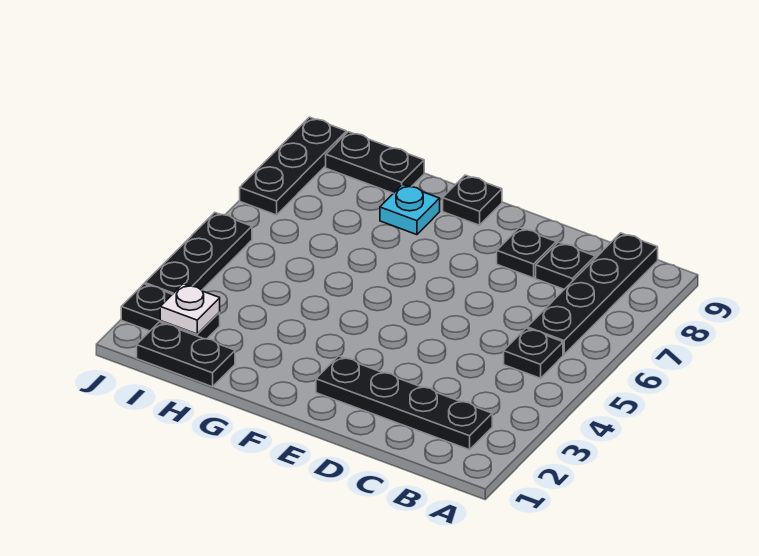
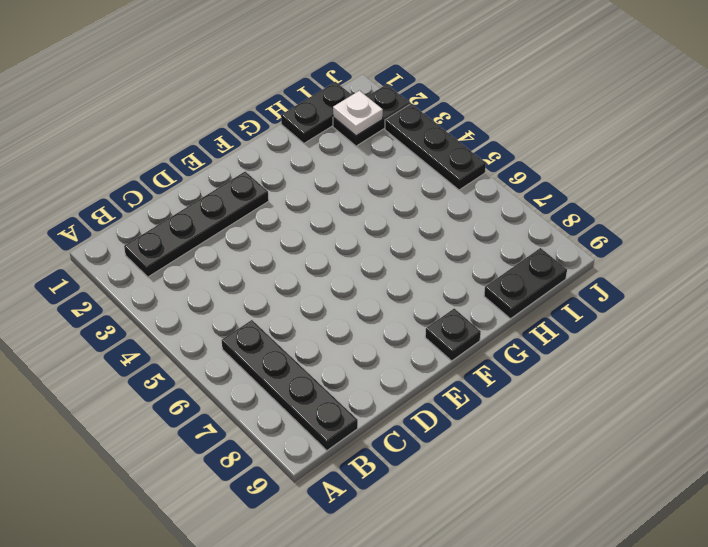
none -> black 1x1 plate [504,328,563,378]
none -> black 1x1 plate [536,242,595,289]
none -> black 1x1 plate [497,228,556,278]

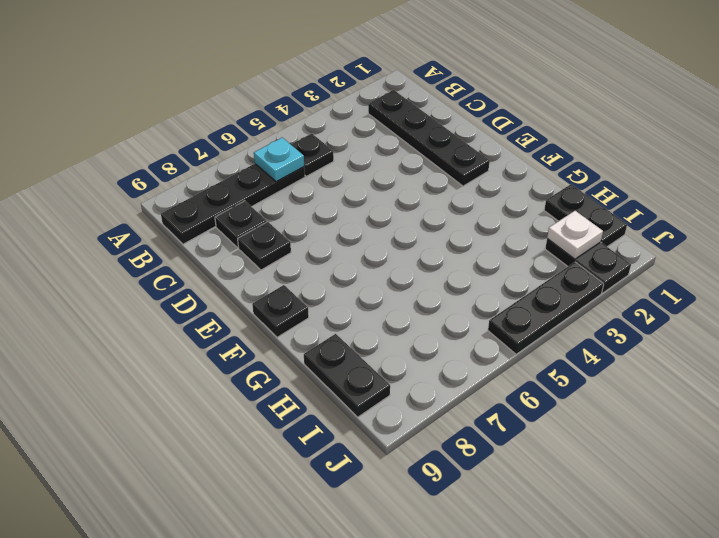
cyan 1x1 plate [254,138,304,182] -> cyan 1x1 plate moved to [380,184,440,235]
none -> black 1x3 plate [240,117,346,215]

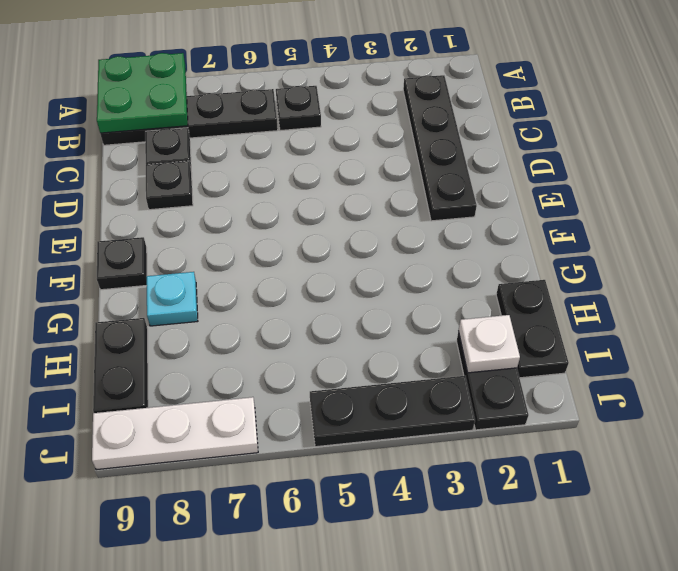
green 2x2 plate [97,53,188,133] -> none
white 1x3 plate [92,397,258,470] -> black 1x3 plate [240,117,346,215]

